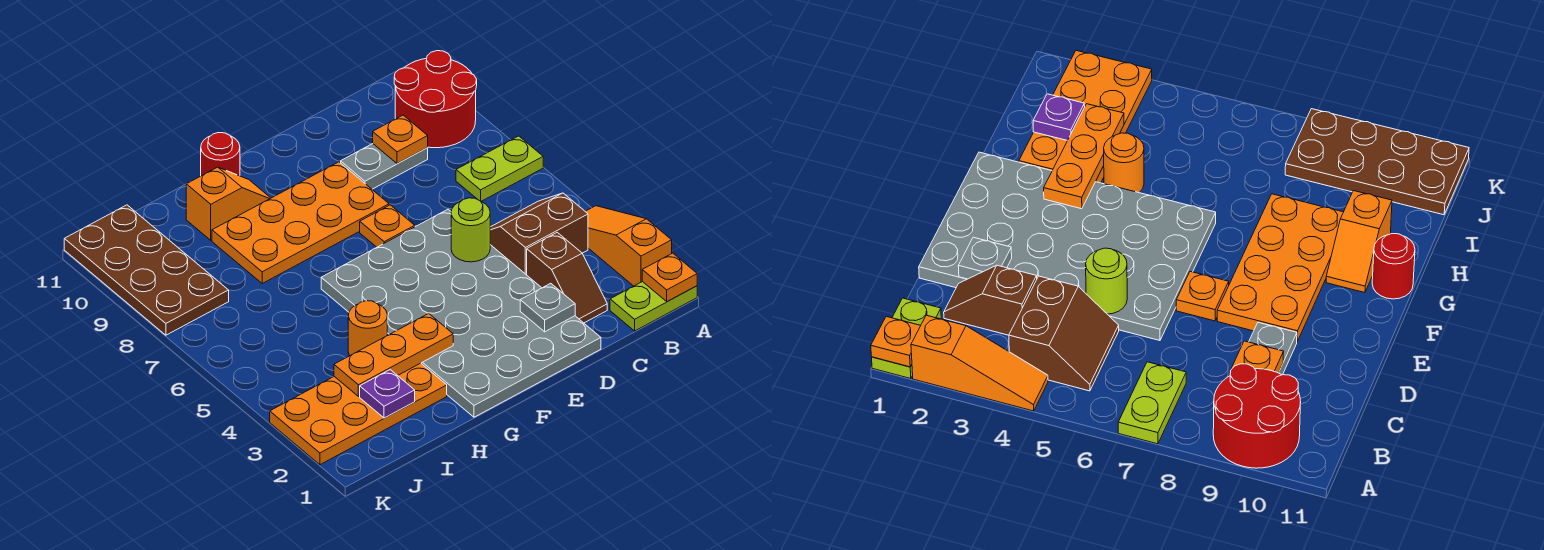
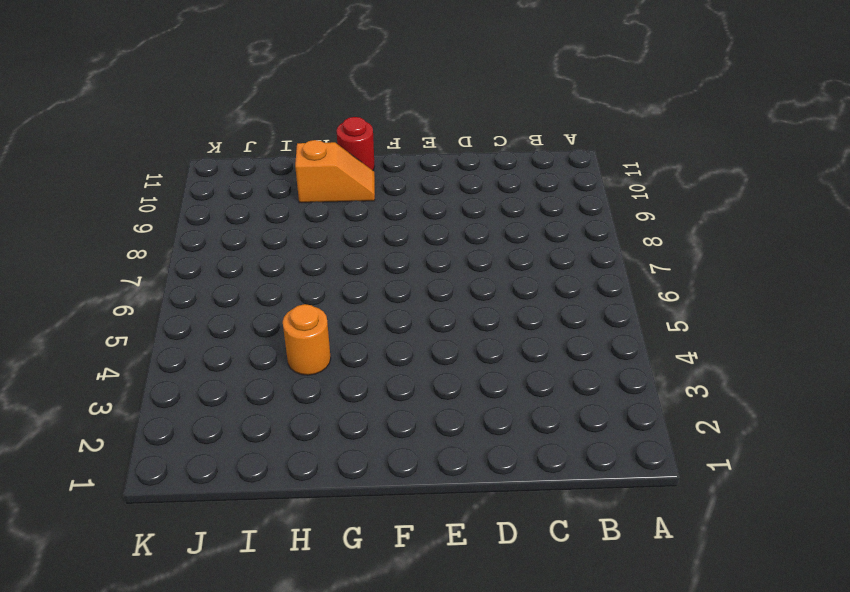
none -> lime 1x2 plate [610,282,697,331]
none -> orange 1x3 slope [585,206,672,286]
none -> lime 1x2 plate [456,136,543,201]

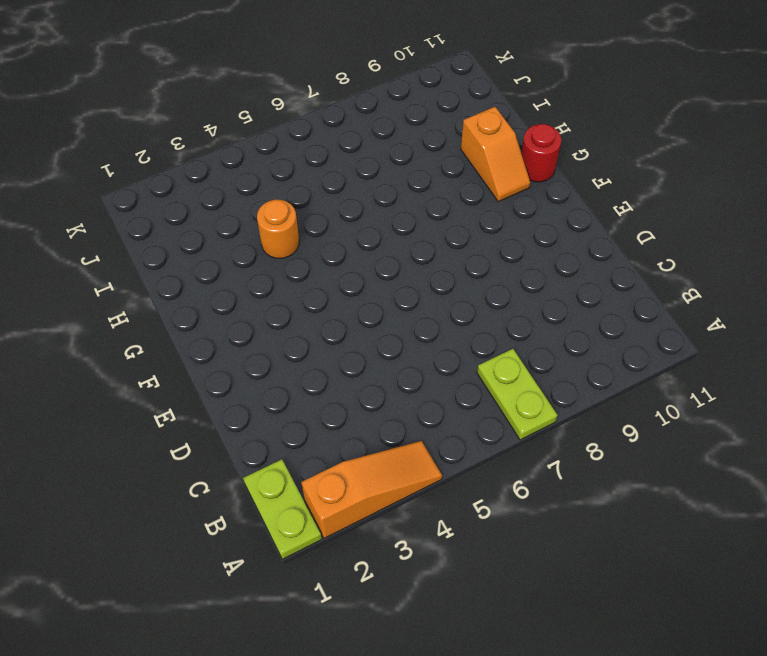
none -> red 2x2 round brick [394,51,477,148]
none -> brown 2x2 slope [490,193,588,275]
none -> brown 1x2 slope [527,232,607,323]

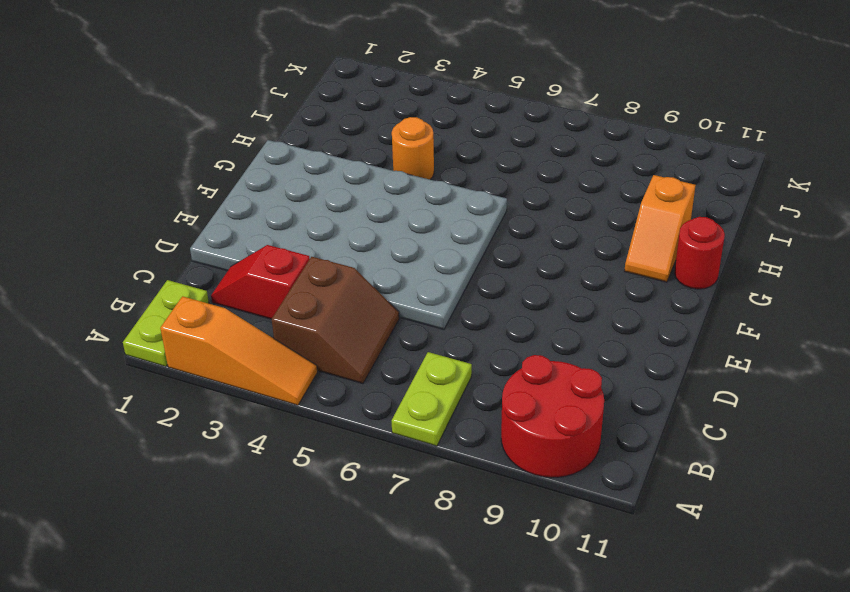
red 1x2 slope [211,245,310,319] -> brown 1x2 slope [527,232,607,323]
none -> grey 1x2 plate [341,144,428,189]
none -> orange 1x1 plate [360,205,415,247]
none -> orange 2x4 plate [212,162,389,283]

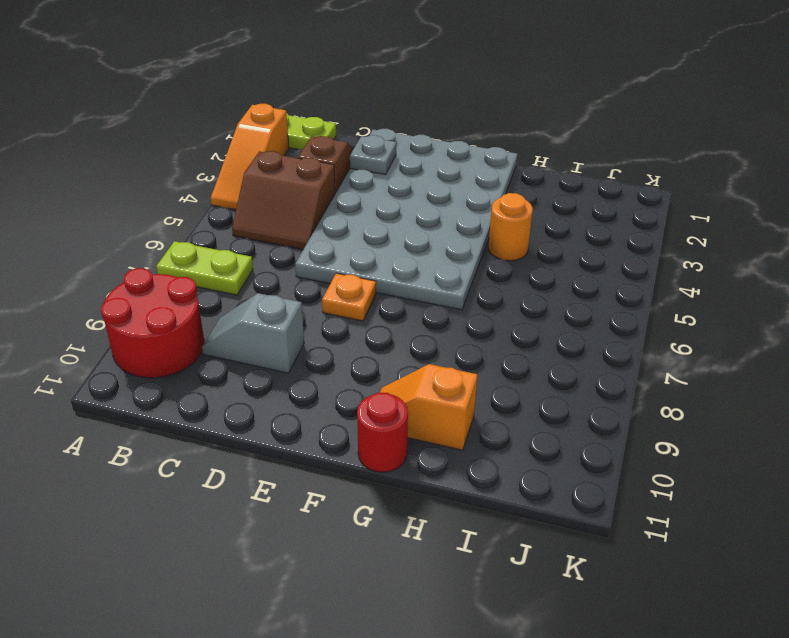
grey 1x2 slope [202,293,304,373] -> grey 1x2 plate [341,144,428,189]
none -> orange 2x4 plate [212,162,389,283]
none -> orange 2x4 plate [270,363,447,465]
none -> brown 2x4 plate [64,205,229,335]

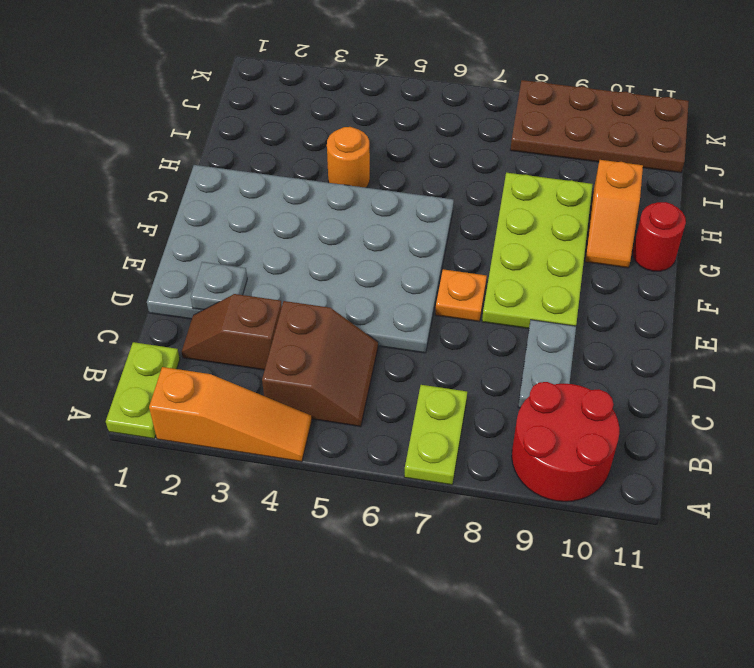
lime 2x4 plate [482,173,593,329] -> orange 2x4 plate [212,162,389,283]
none -> orange 2x4 plate [270,363,447,465]
none -> orange 1x1 plate [642,253,697,302]
none -> orange 1x1 plate [373,115,428,164]

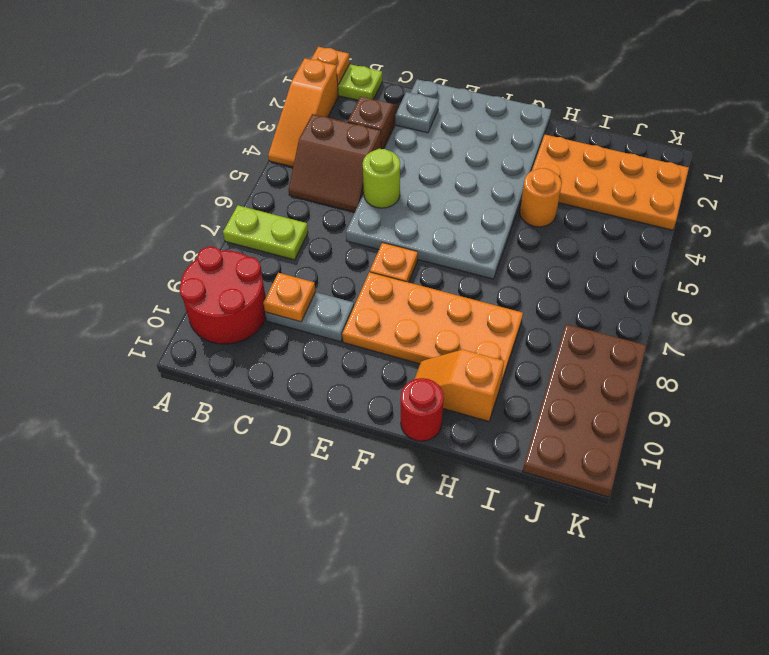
none -> orange 1x3 plate [334,314,453,396]
none -> purple 1x1 plate [360,370,415,418]

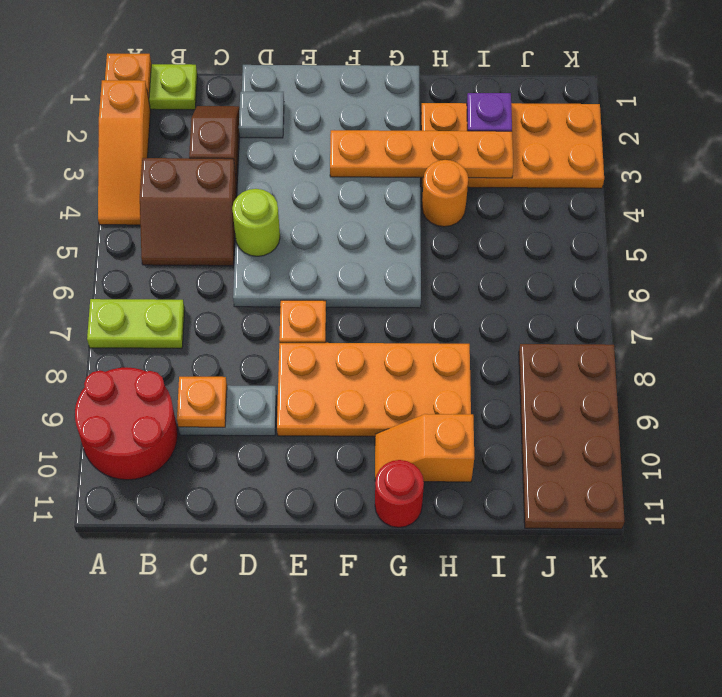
orange 1x4 plate [330,130,513,178] -> orange 1x3 plate [334,314,453,396]

